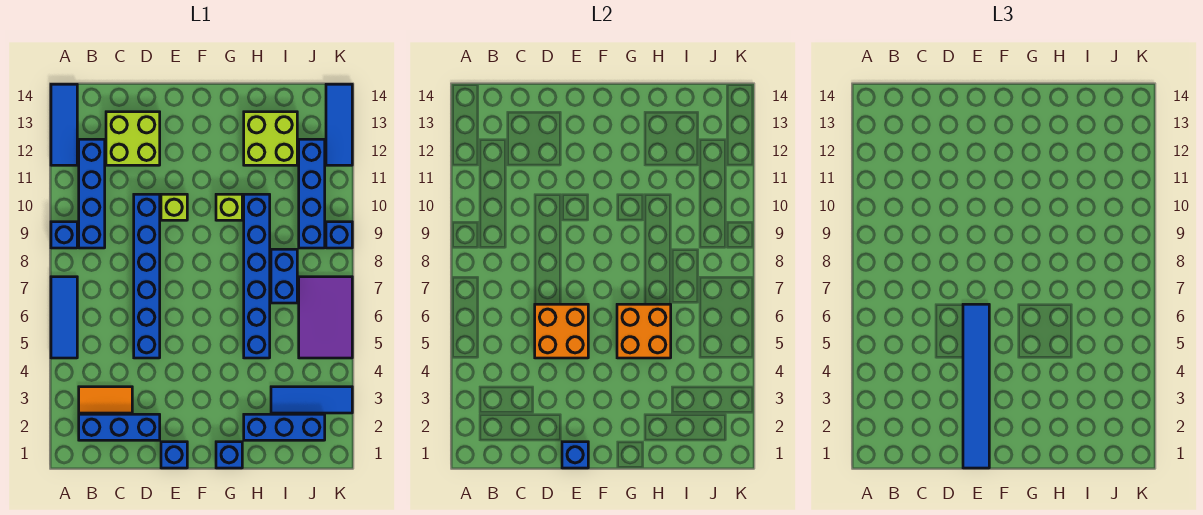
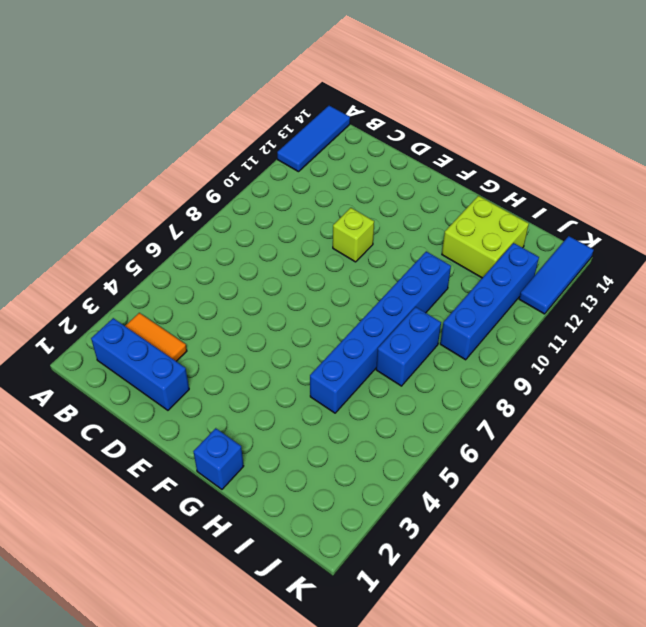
none -> blue 1x3 tile [51,277,77,358]
none -> blue 1x1 brick [51,222,77,248]
none -> blue 1x4 brick [79,139,105,248]

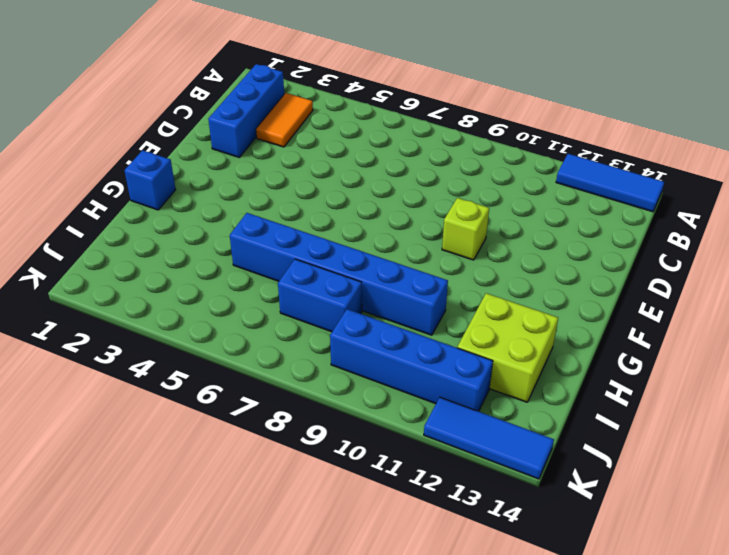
none -> blue 1x3 tile [51,277,77,358]
none -> blue 1x1 brick [51,222,77,248]
none -> blue 1x4 brick [79,139,105,248]

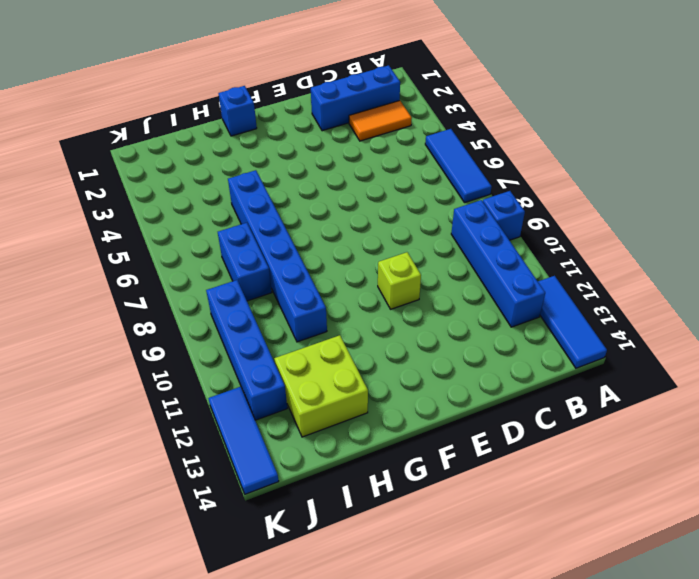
none -> lime 2x2 brick [106,112,160,165]
none -> blue 1x6 brick [134,194,160,358]
none -> blue 1x1 brick [161,442,187,468]

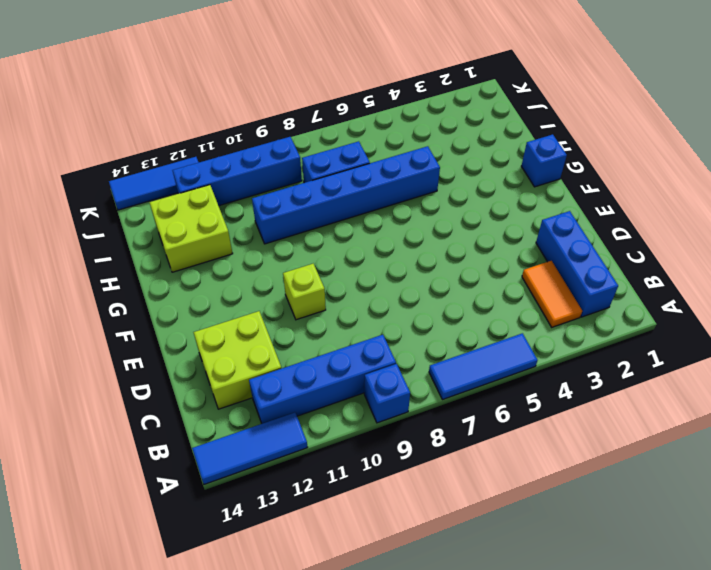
none -> blue 1x6 brick [134,194,160,358]
none -> blue 1x1 brick [161,442,187,468]
none -> lime 1x1 brick [216,194,242,220]

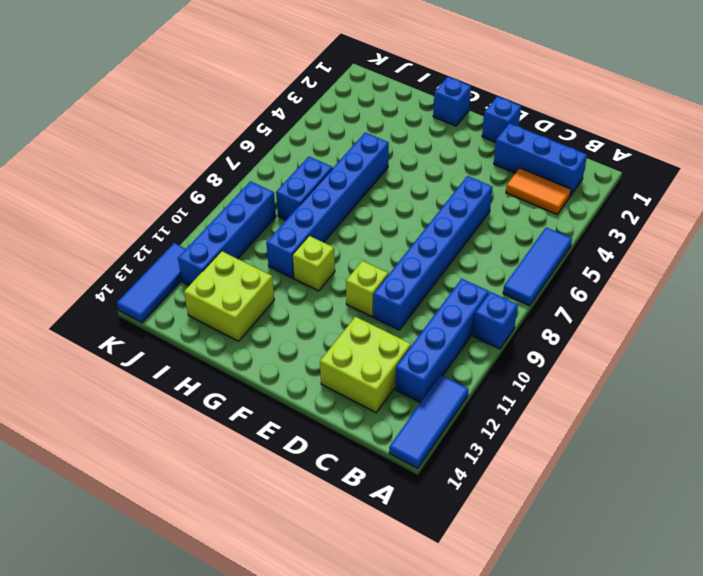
none -> blue 1x3 brick [244,414,325,440]
none -> blue 1x3 tile [271,387,352,413]
none -> purple 2x3 tile [299,277,352,358]

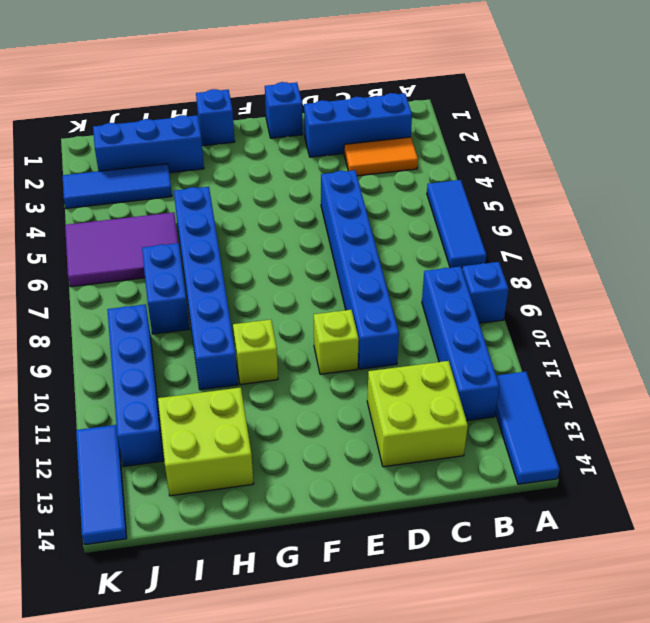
purple 2x3 tile [65,212,178,287] -> purple 2x3 tile turned to [299,277,352,358]
none -> blue 1x1 brick [326,222,352,248]
none -> orange 2x2 brick [535,304,588,358]
none -> blue 1x1 brick [562,442,588,468]

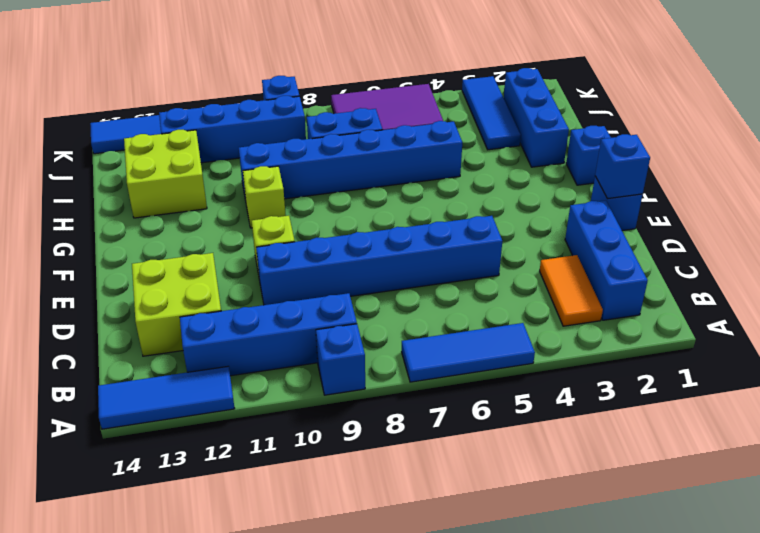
none -> orange 2x2 brick [535,304,588,358]
none -> orange 2x2 brick [617,304,671,358]
none -> blue 1x6 tile [963,304,989,468]

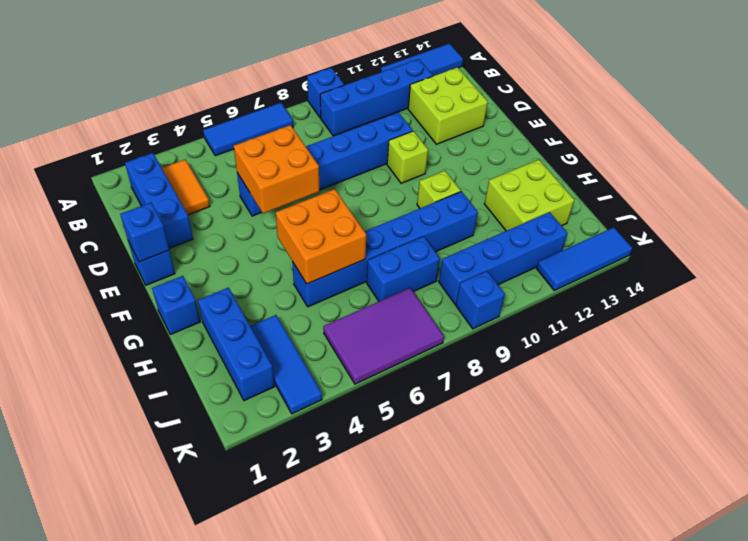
none -> blue 1x6 tile [963,304,989,468]

